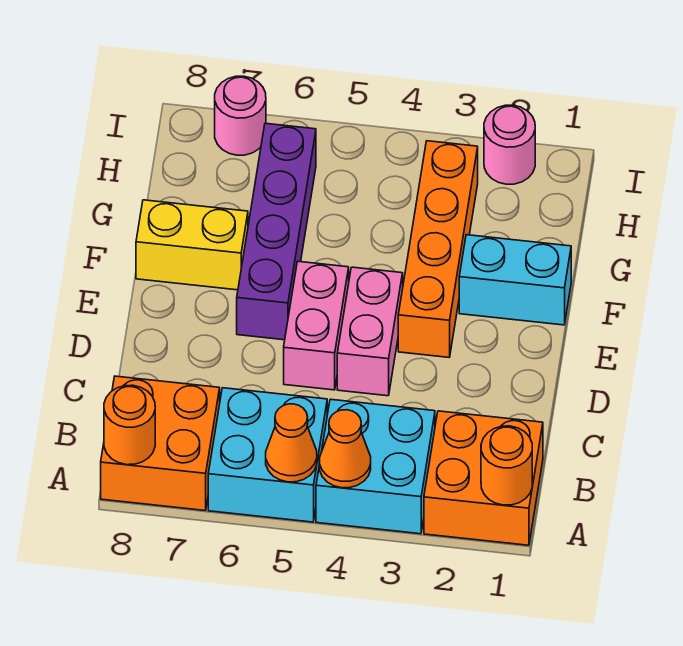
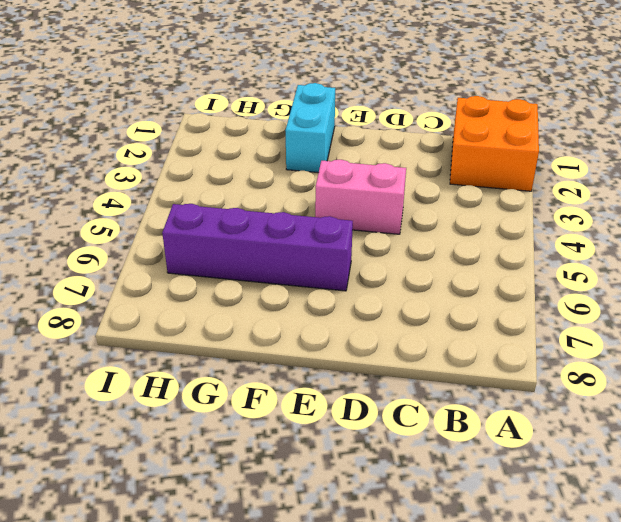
none -> cyan 2x2 brick [316,399,435,534]
none -> cyan 2x2 brick [208,388,327,522]
none -> orange 2x2 brick [101,376,220,511]

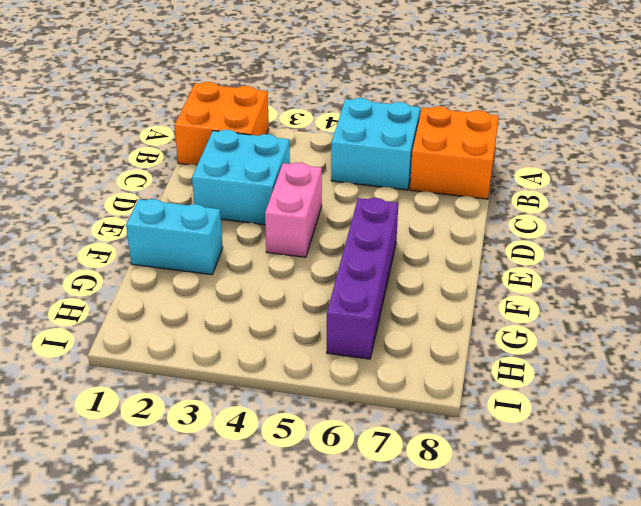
cyan 2x2 brick [192,130,290,225] -> cyan 2x2 brick moved to [316,399,435,534]
none -> pink 1x2 brick [284,261,349,390]
none -> orange 1x4 brick [398,141,478,357]
none -> yellow 1x2 brick [136,200,248,290]

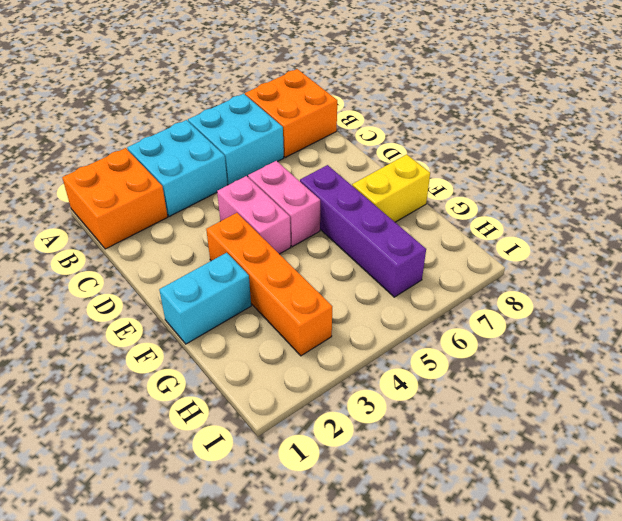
none -> pink 1x1 round brick [484,105,535,184]
none -> pink 1x1 round brick [215,76,266,155]
none -> orange 1x1 round brick [481,426,532,505]

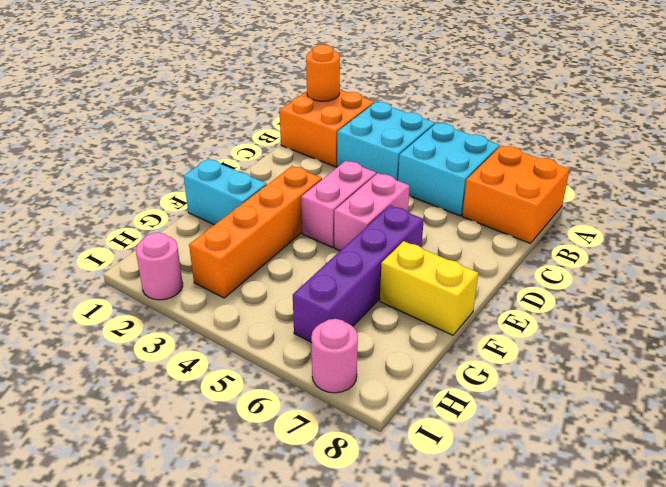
none -> orange 1x1 cone [319,410,371,488]
none -> orange 1x1 cone [266,404,317,482]
none -> orange 1x1 round brick [104,385,155,465]

